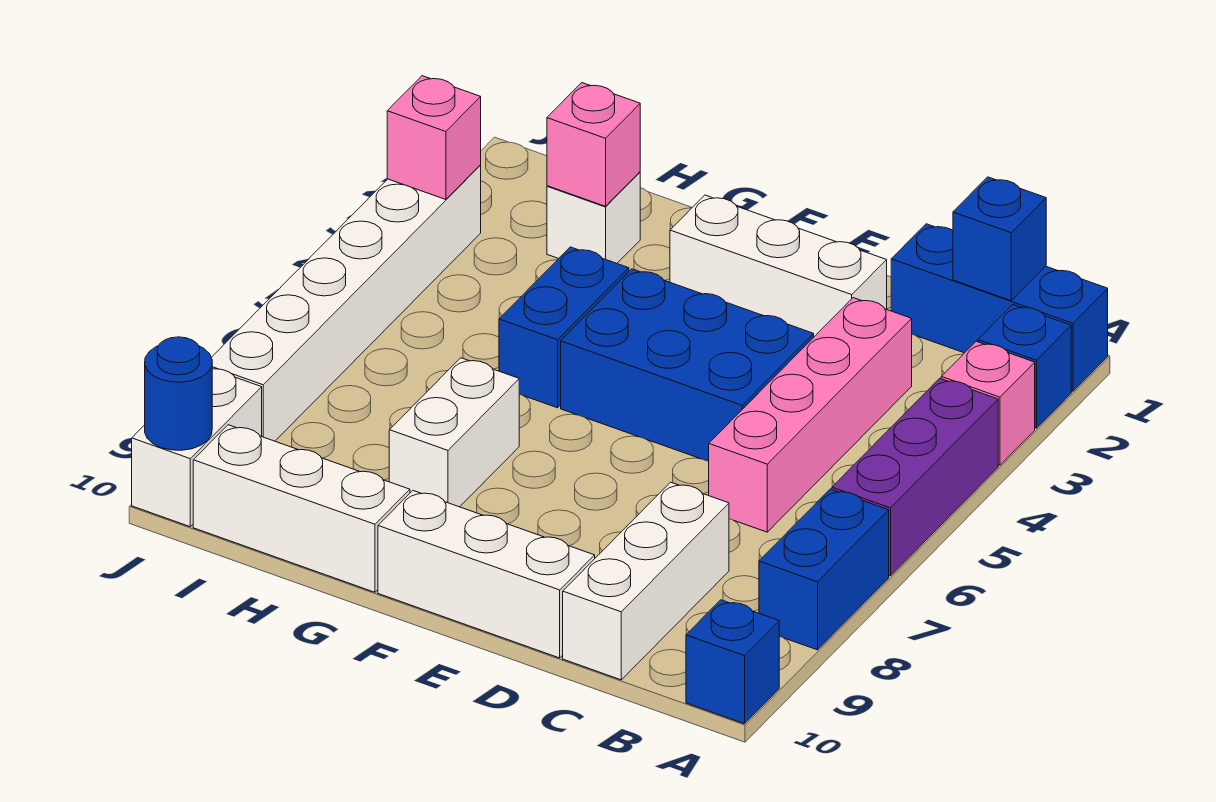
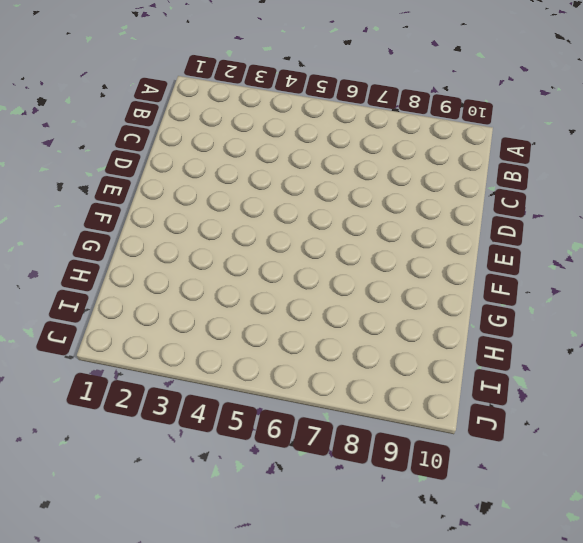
none -> blue 1x3 brick [891,224,1108,391]
none -> blue 1x1 brick [978,305,1071,428]
none -> pink 1x1 brick [941,341,1035,465]

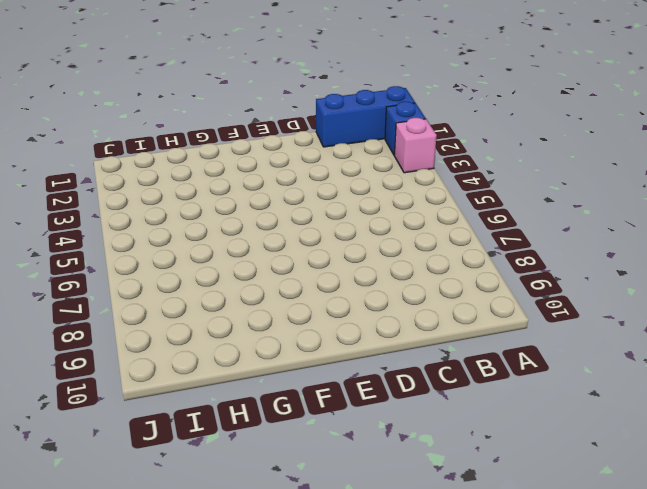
none -> purple 1x3 brick [832,378,998,576]
none -> blue 1x2 brick [759,489,889,650]
none -> blue 1x1 brick [686,600,779,724]

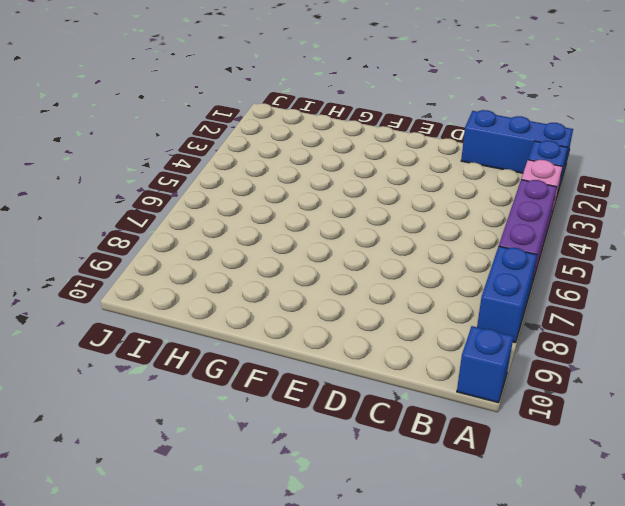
none -> pink 1x4 brick [709,298,912,532]
none -> white 1x3 brick [563,482,729,680]
none -> white 1x3 brick [670,195,887,337]

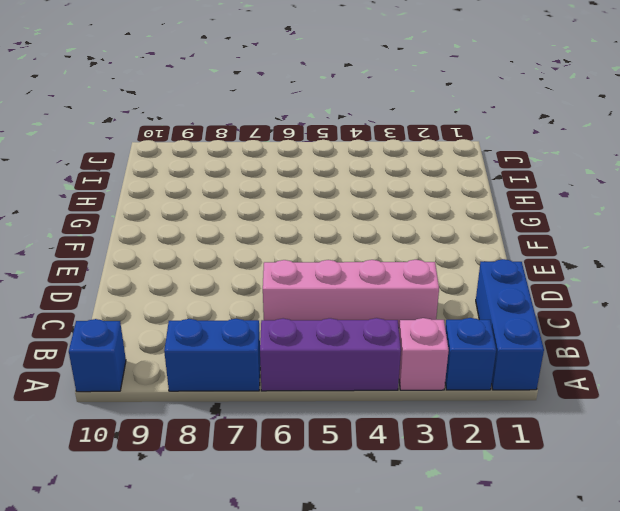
none -> white 1x3 brick [563,482,729,680]
none -> white 1x3 brick [670,195,887,337]
none -> blue 2x3 brick [561,269,814,462]

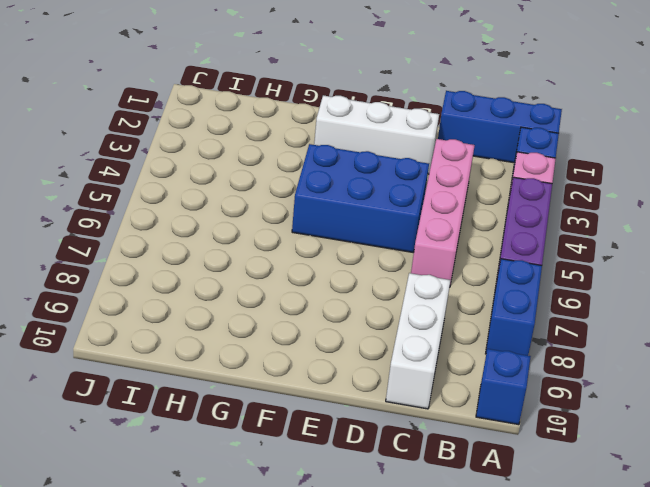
none -> white 1x3 brick [378,491,595,658]
none -> blue 1x2 brick [499,247,629,408]
none -> white 1x2 brick [389,358,519,507]

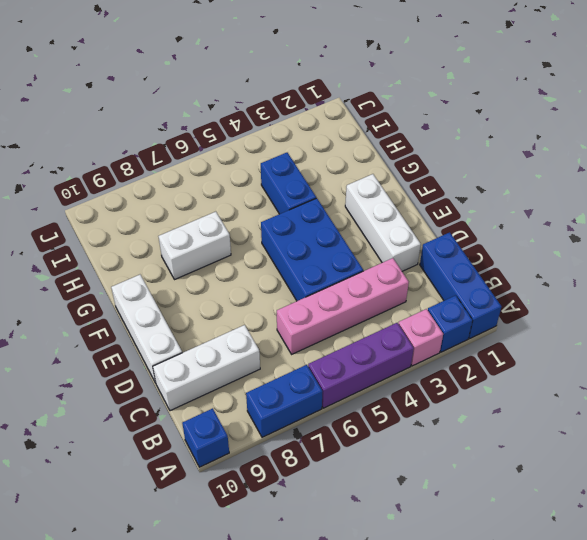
blue 1x2 brick [261,153,316,214] -> blue 1x2 brick turned to [499,247,629,408]
none -> white 1x3 brick [193,425,410,592]
none -> white 1x1 brick [547,172,640,263]
none -> white 1x6 brick [211,165,481,441]

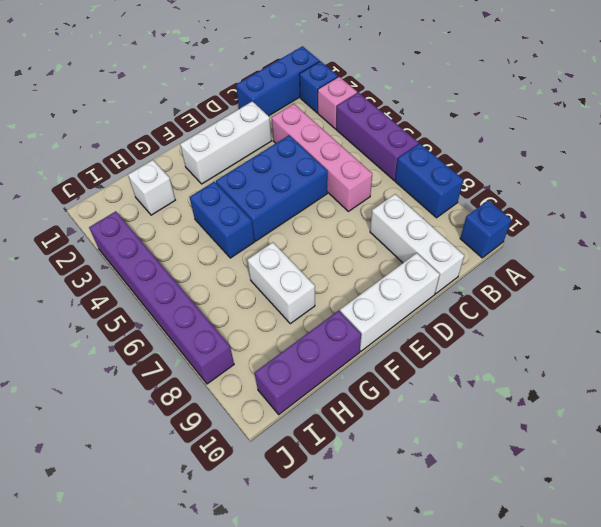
purple 1x3 brick [255,310,361,414] -> white 1x3 brick [193,425,410,592]
purple 1x6 brick [89,211,234,384] -> white 1x6 brick [211,165,481,441]
none -> white 1x2 brick [132,369,262,527]
none -> blue 1x1 brick [953,177,1046,301]
none -> pink 1x1 brick [547,83,640,206]

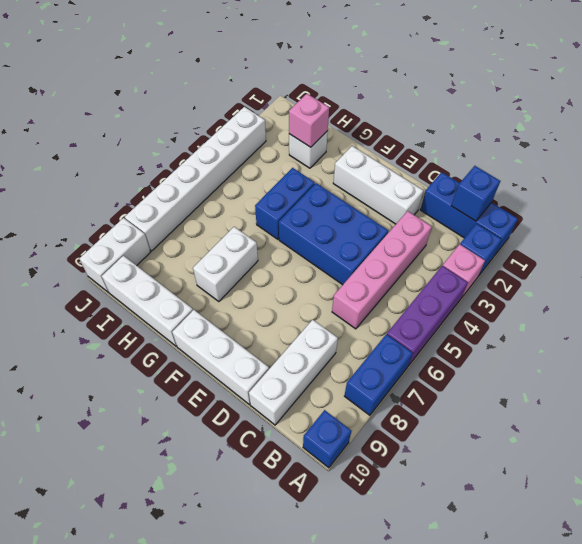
none -> pink 1x1 brick [387,76,481,200]
none -> blue 1x1 round brick [145,337,212,450]

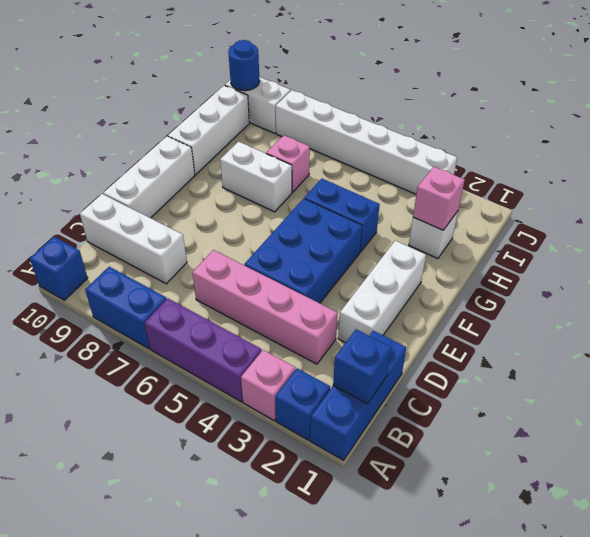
pink 1x1 brick [266,135,310,192] -> pink 1x1 brick moved to [387,76,481,200]

